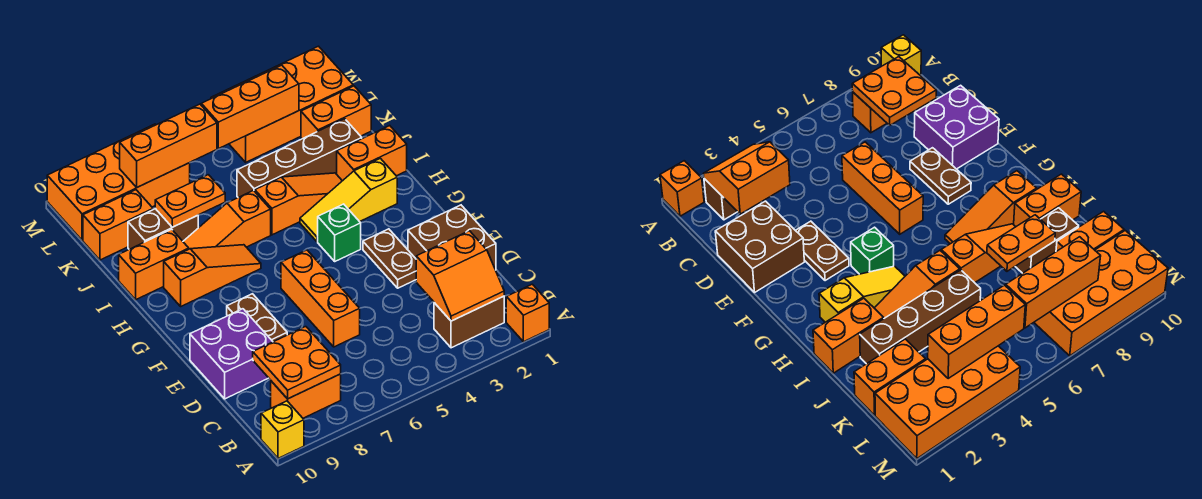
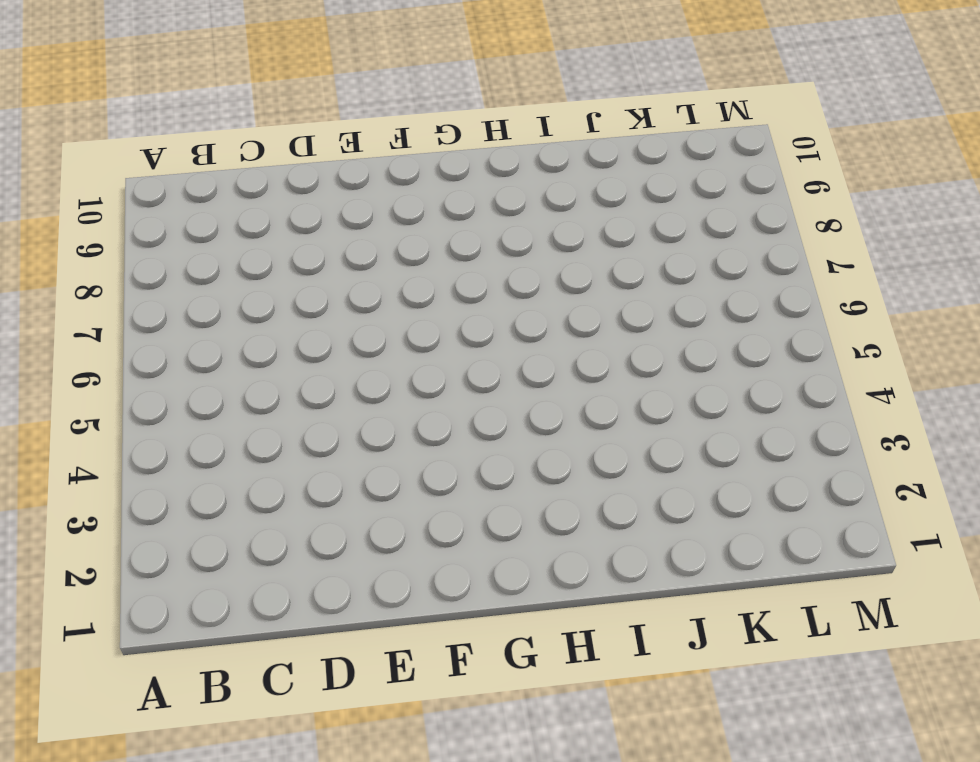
none -> orange 1x1 brick [506,284,549,342]
none -> yellow 1x1 brick [261,401,304,458]
none -> brown 1x2 brick [434,296,504,348]

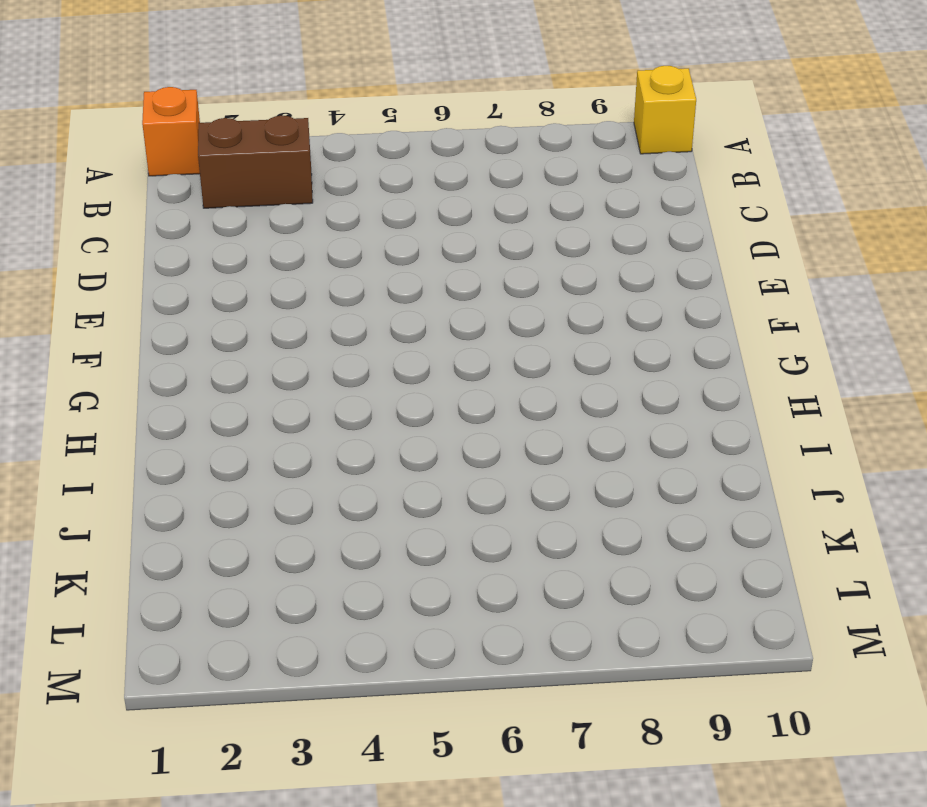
none -> orange 1x2 brick [271,374,341,418]
none -> brown 2x2 brick [408,205,496,270]
none -> orange 1x3 brick [281,250,360,347]

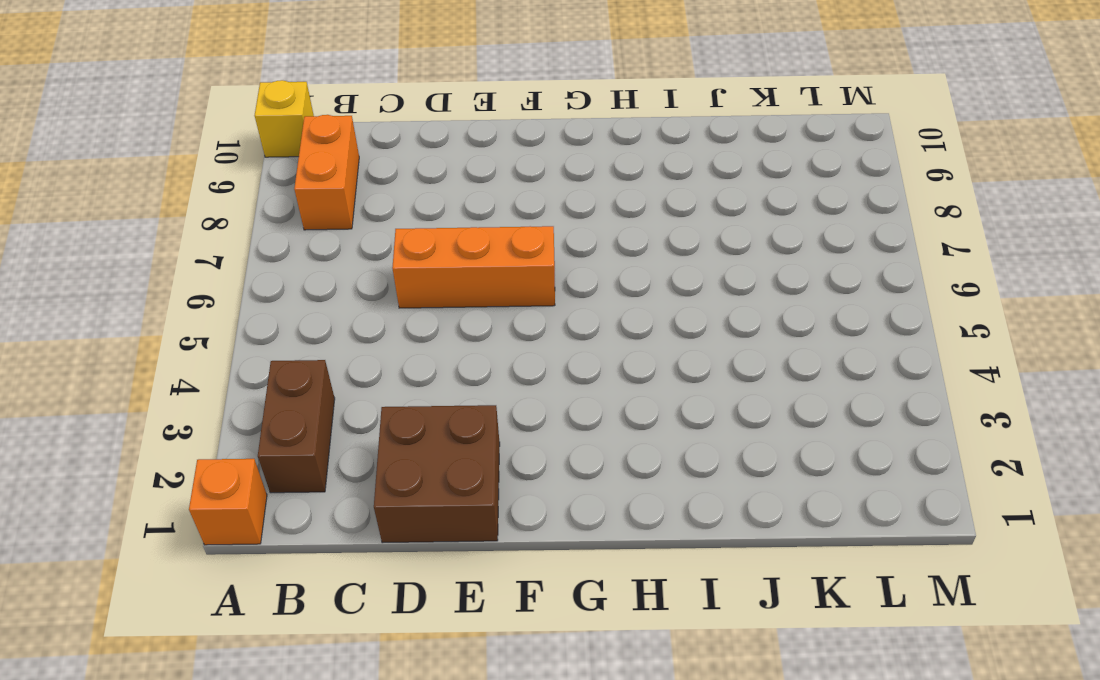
none -> purple 2x2 brick [190,309,273,399]
none -> brown 1x2 plate [363,229,416,288]
none -> brown 1x2 plate [227,294,287,342]

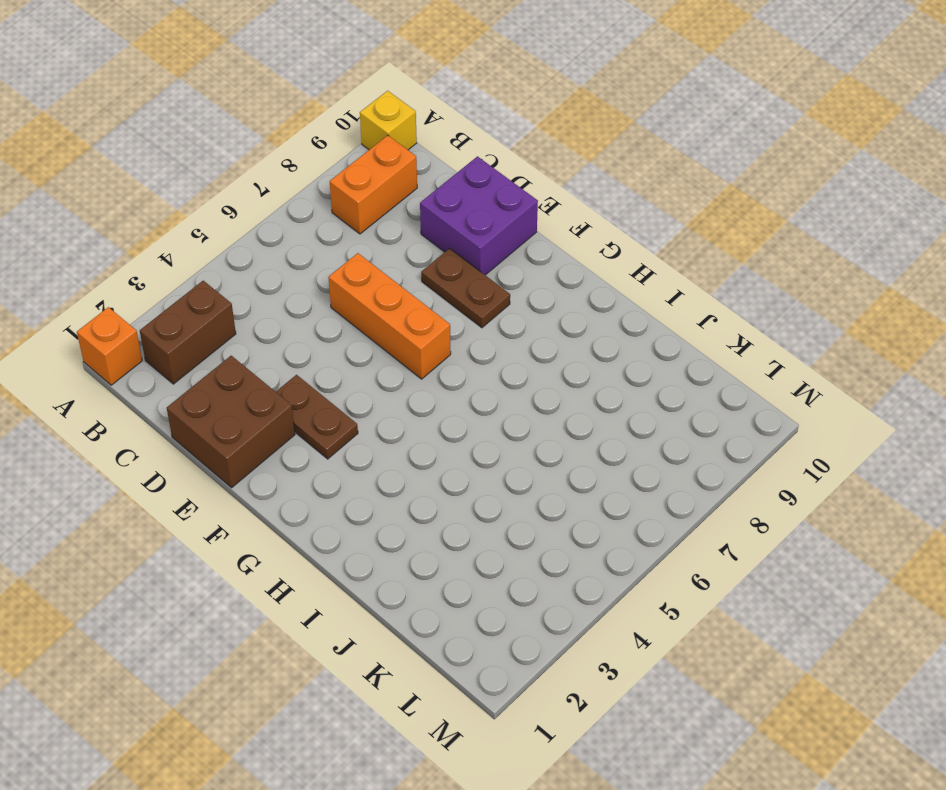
none -> green 1x1 brick [318,204,361,261]
none -> yellow 1x3 slope [300,158,397,242]
none -> orange 1x3 slope [164,245,261,306]

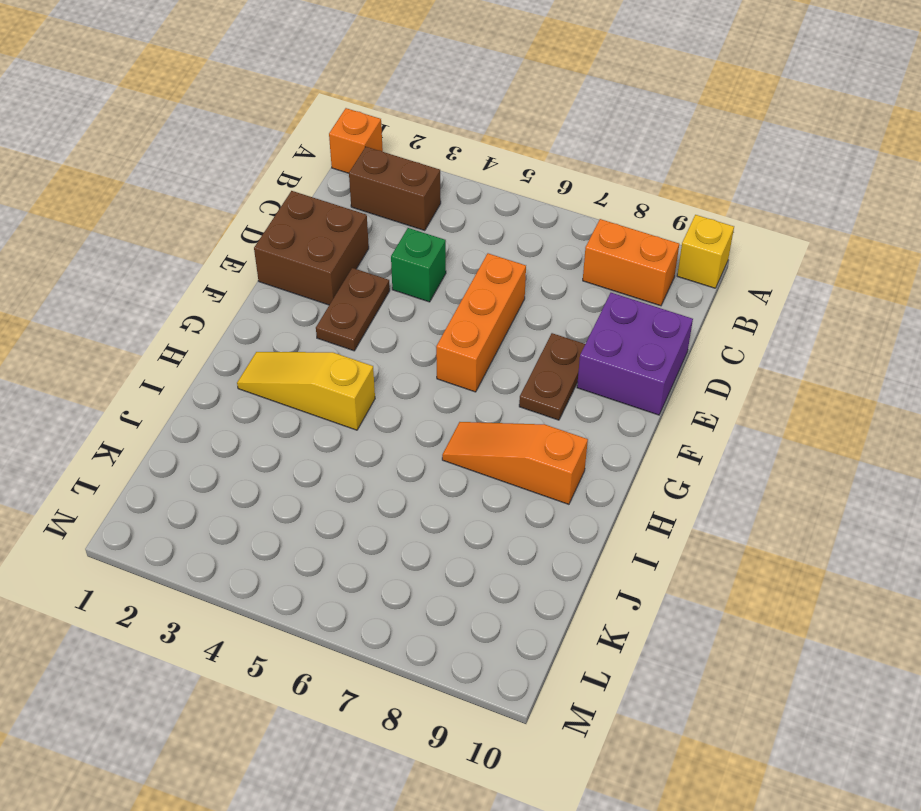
green 1x1 brick [391,228,446,302] -> green 1x1 brick moved to [318,204,361,261]
yellow 1x3 slope [237,352,375,430] -> yellow 1x3 slope turned to [300,158,397,242]
none -> orange 1x2 brick [337,126,407,181]
none -> orange 1x3 slope [255,173,342,235]
none -> orange 1x3 slope [183,190,271,249]

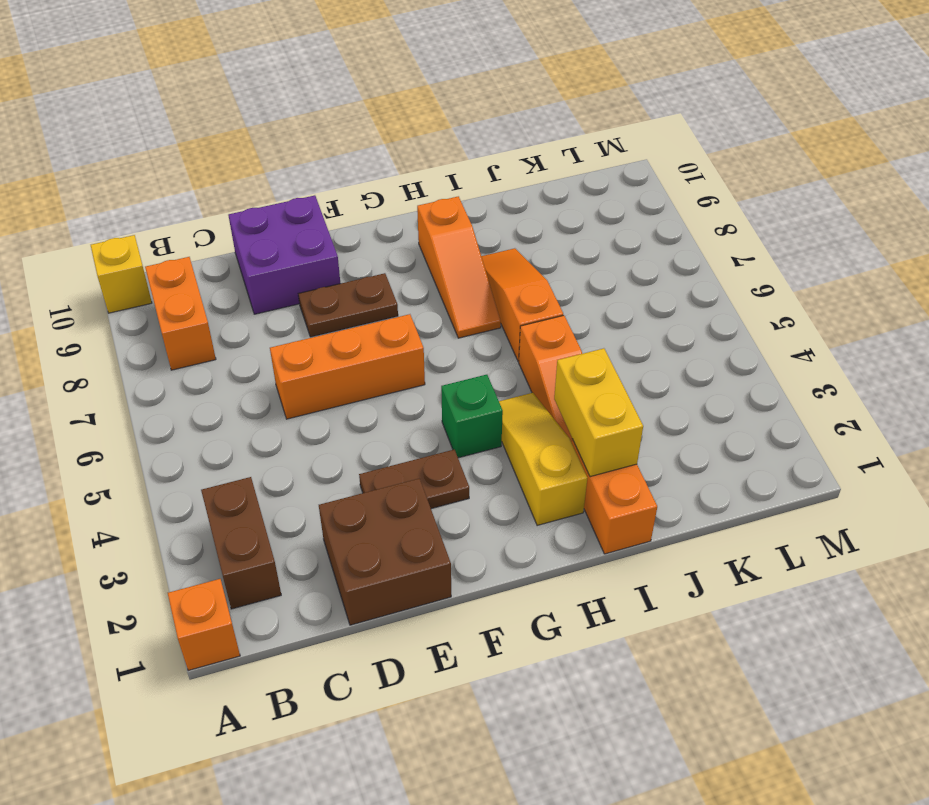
yellow 1x2 brick [554,348,643,477] -> none
none -> orange 1x2 brick [119,229,189,300]
none -> brown 1x4 brick [237,119,362,197]
none -> brown 1x2 brick [128,209,198,249]

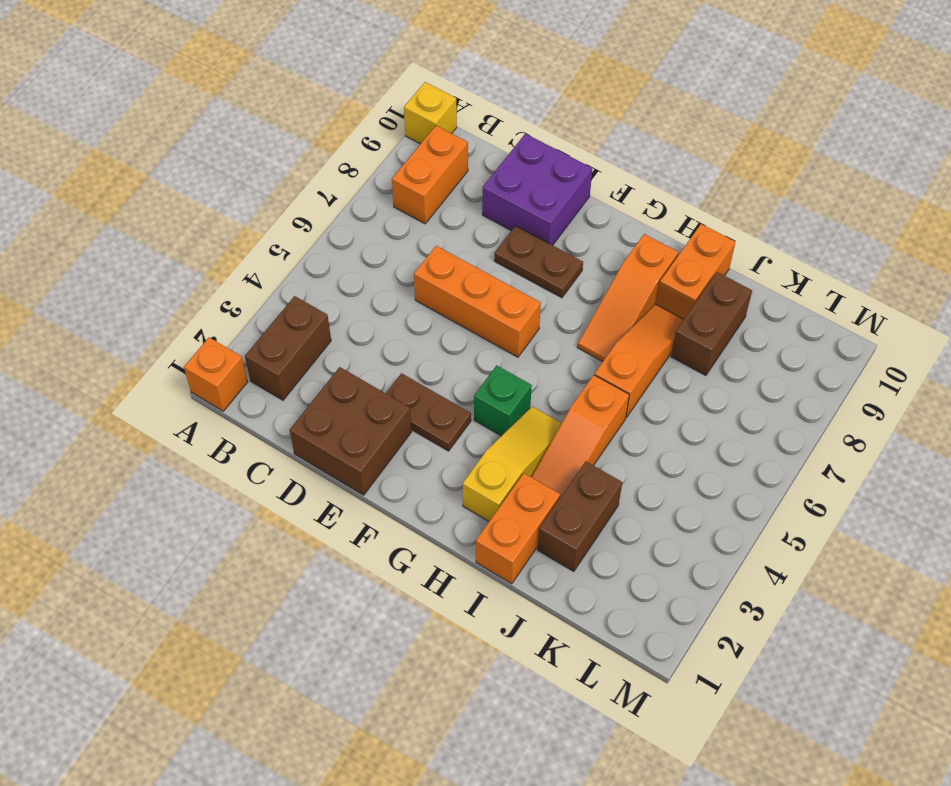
brown 1x2 brick [538,462,622,572] -> brown 1x4 brick [237,119,362,197]
none -> orange 1x2 brick [301,86,371,139]
none -> orange 1x2 brick [83,190,153,260]
none -> orange 2x4 brick [211,46,353,162]

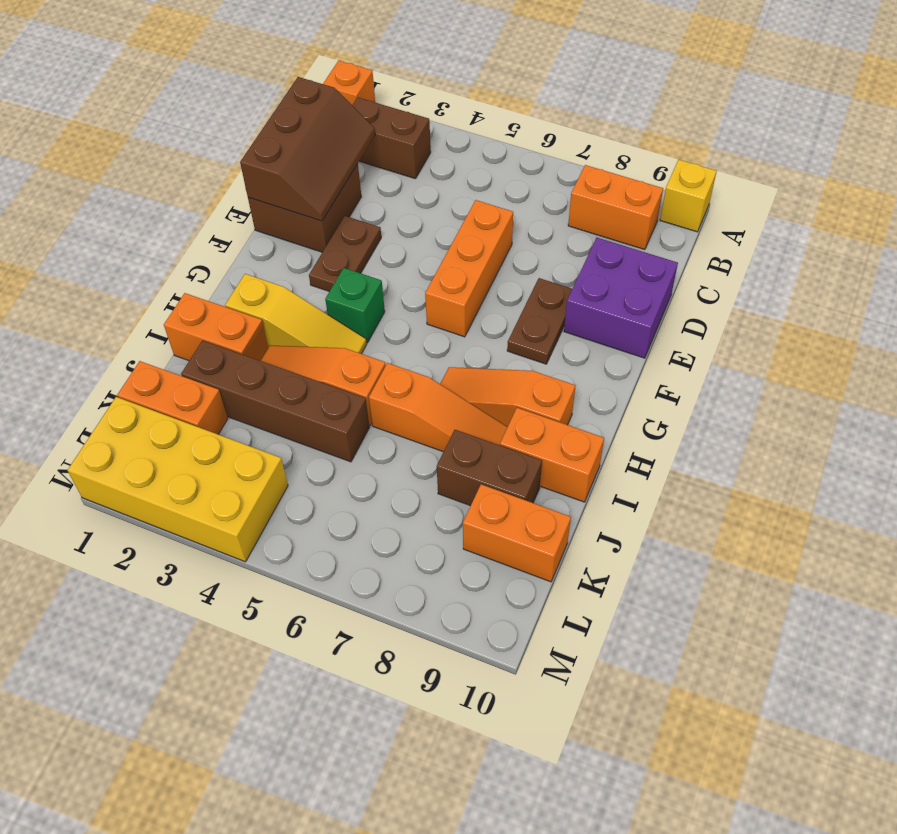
brown 2x3 slope [240,77,375,221] -> orange 2x2 slope [416,231,504,321]
yellow 2x4 brick [68,397,288,562] -> orange 2x4 brick [211,46,353,162]
none -> orange 2x4 brick [47,124,190,240]
none -> orange 2x2 plate [253,327,341,399]
none -> orange 1x2 plate [155,175,225,227]

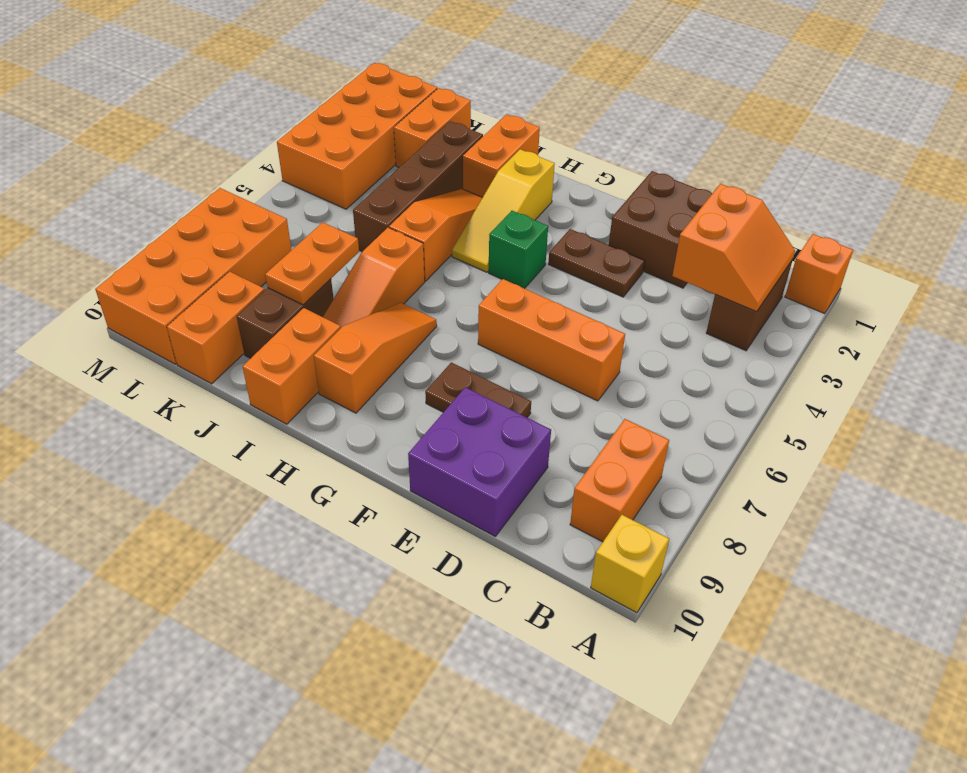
none -> orange 2x2 plate [253,327,341,399]
none -> orange 1x3 brick [201,65,299,149]
none -> orange 1x3 brick [120,104,217,187]

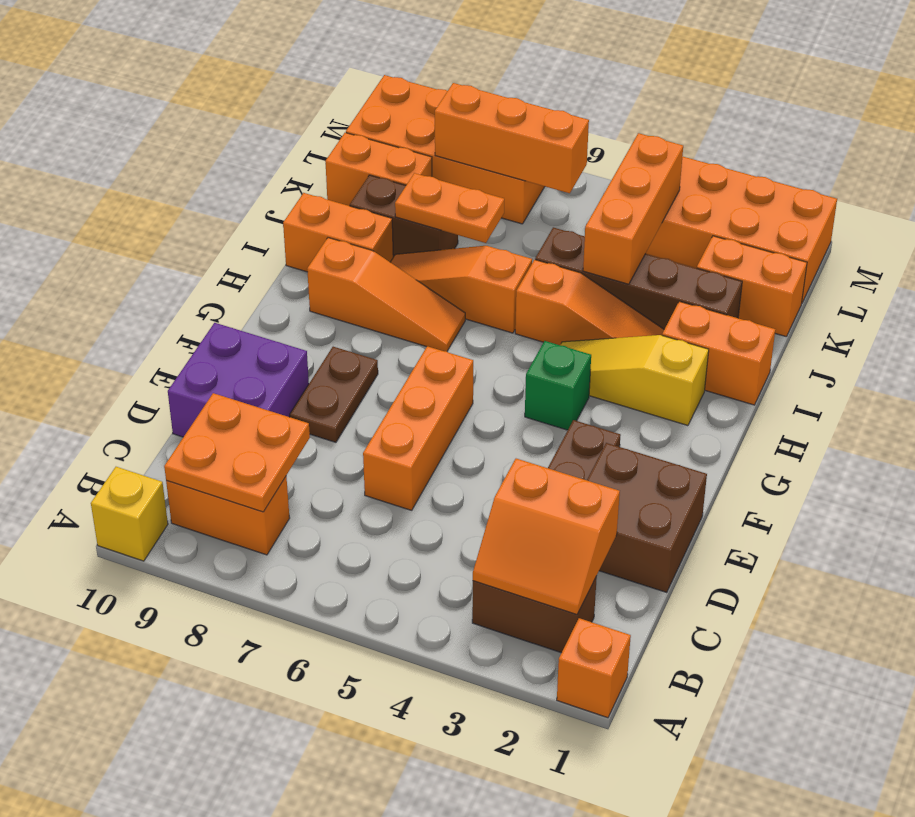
orange 1x3 brick [583,133,683,284] -> orange 1x3 brick turned to [201,65,299,149]

